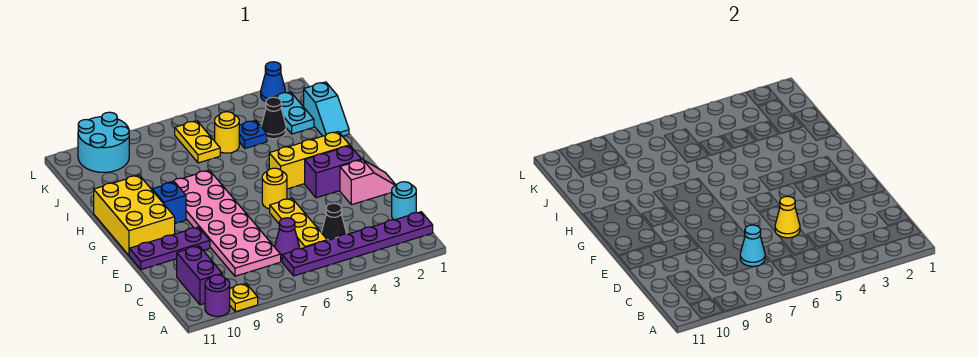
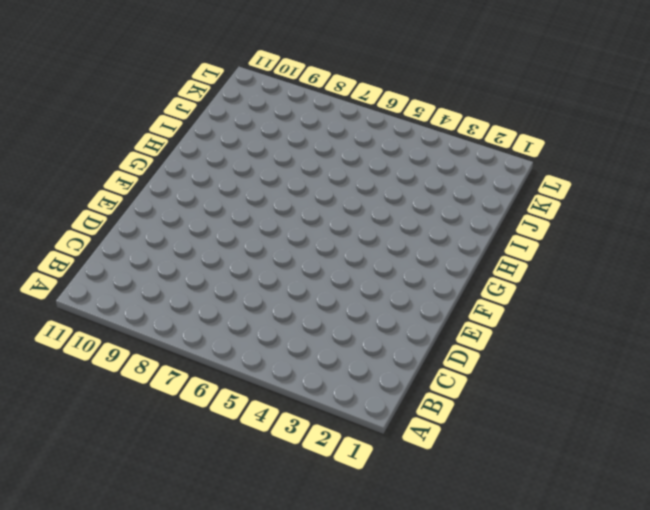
none -> yellow 1x1 plate [230,284,258,312]
none -> purple 1x1 round brick [205,275,230,316]
none -> purple 1x6 plate [282,212,433,276]

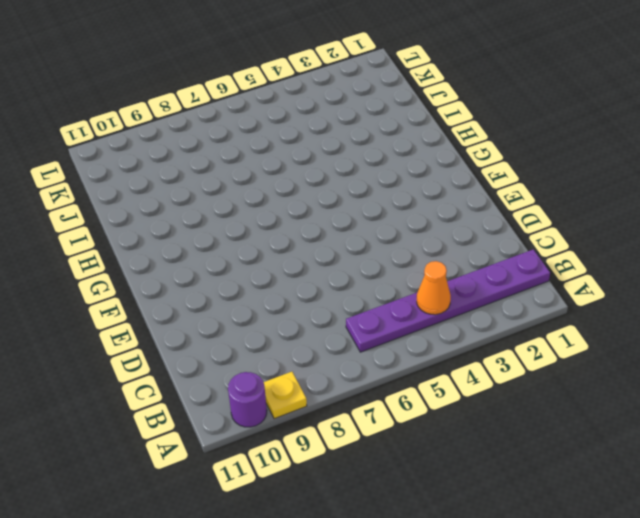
orange 1x1 cone [417,261,451,315] -> none
none -> purple 1x2 brick [177,246,222,305]
none -> cyan 1x1 round brick [392,182,416,220]
none -> black 1x1 cone [321,203,346,240]

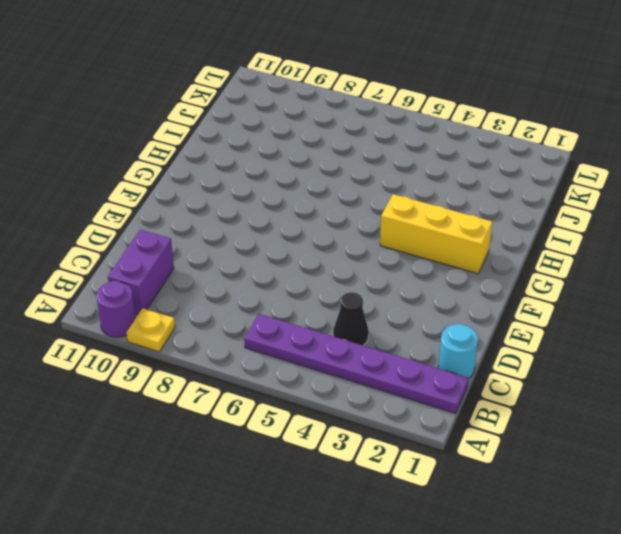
none -> yellow 1x3 plate [270,198,327,249]
none -> purple 1x1 cone [275,218,299,259]
none -> pink 2x6 plate [169,170,281,276]

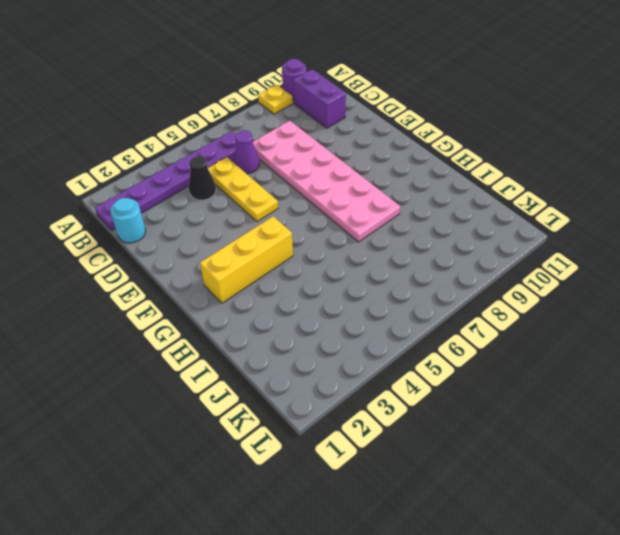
none -> pink 1x2 slope [340,160,396,205]
none -> purple 1x3 plate [129,227,210,270]
none -> purple 1x2 brick [305,146,362,198]

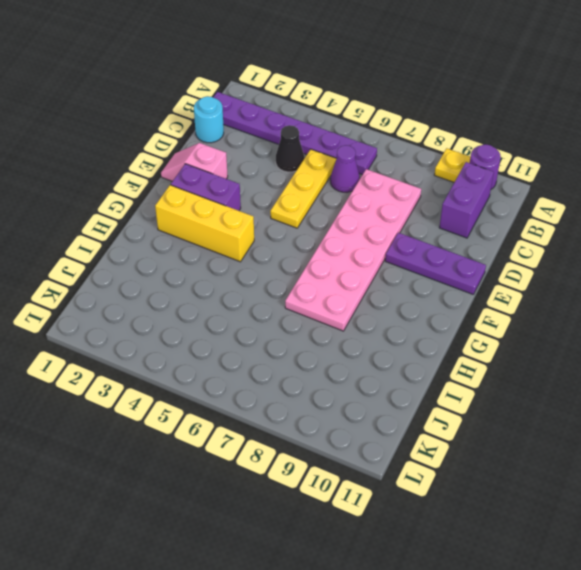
none -> yellow 1x1 round brick [262,168,287,209]
none -> yellow 2x3 brick [94,175,175,255]
none -> blue 1x1 brick [152,182,186,224]

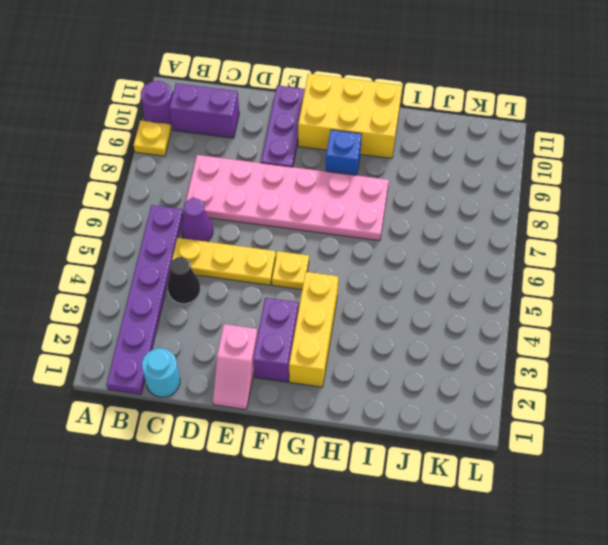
yellow 1x1 plate [272,251,309,289] -> yellow 1x1 round brick [262,168,287,209]
none -> cyan 1x2 slope [304,82,349,136]
none -> cyan 1x2 plate [275,92,314,134]
none -> black 1x1 cone [261,97,286,139]

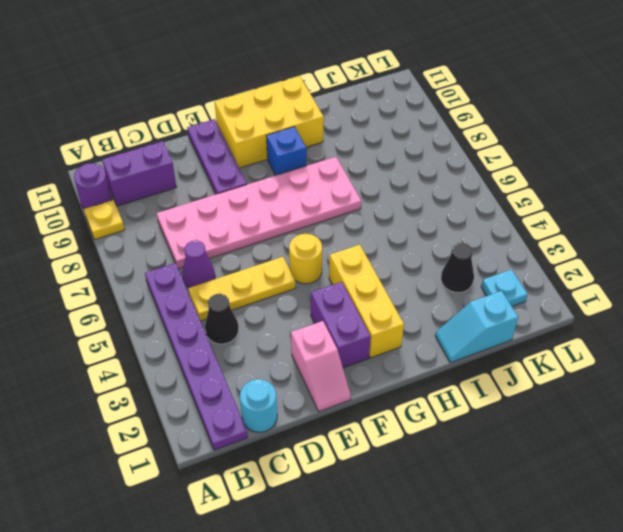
cyan 1x1 plate [481,269,528,306] -> cyan 1x2 plate [275,92,314,134]
none -> blue 1x1 plate [239,120,267,148]
none -> yellow 1x1 round brick [215,112,239,153]
none -> yellow 1x2 plate [175,121,220,163]

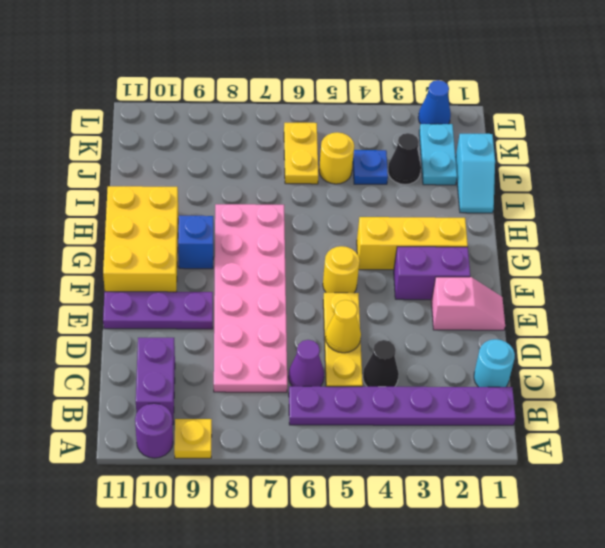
none -> cyan 2x2 round brick [78,112,129,172]
none -> cyan 1x1 cone [740,225,765,266]

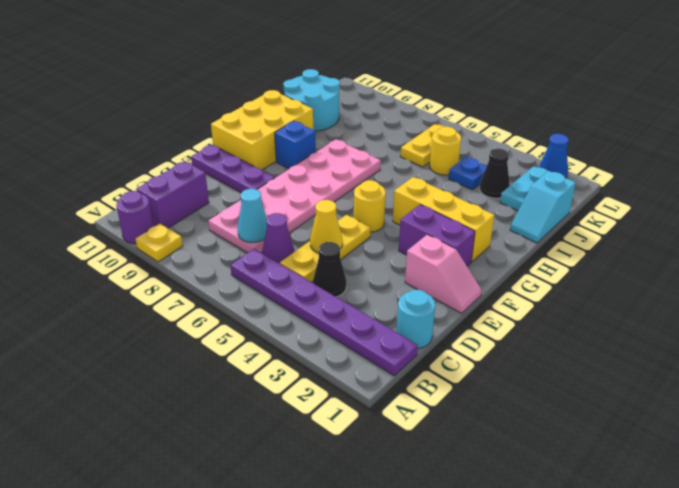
cyan 2x2 round brick [283,69,340,131] -> cyan 2x2 round brick moved to [78,112,129,172]

